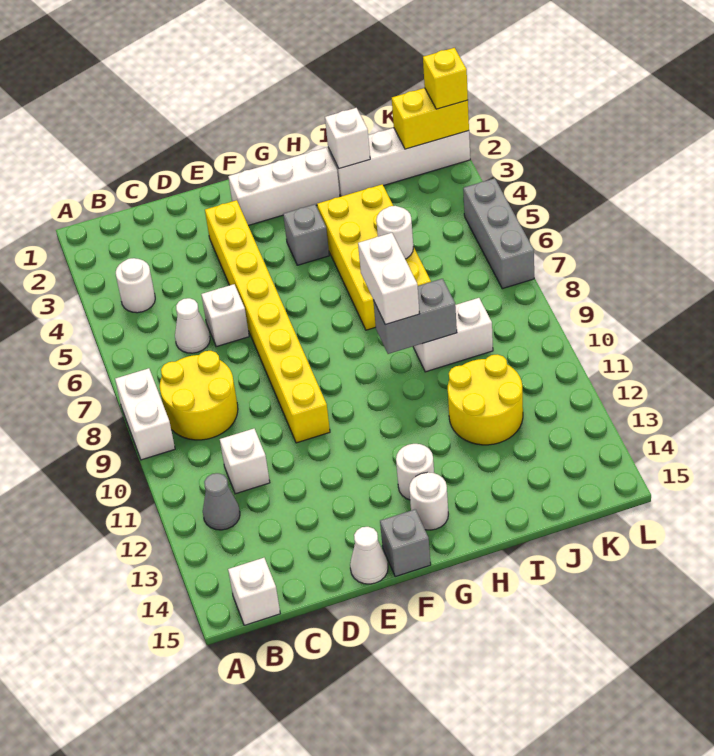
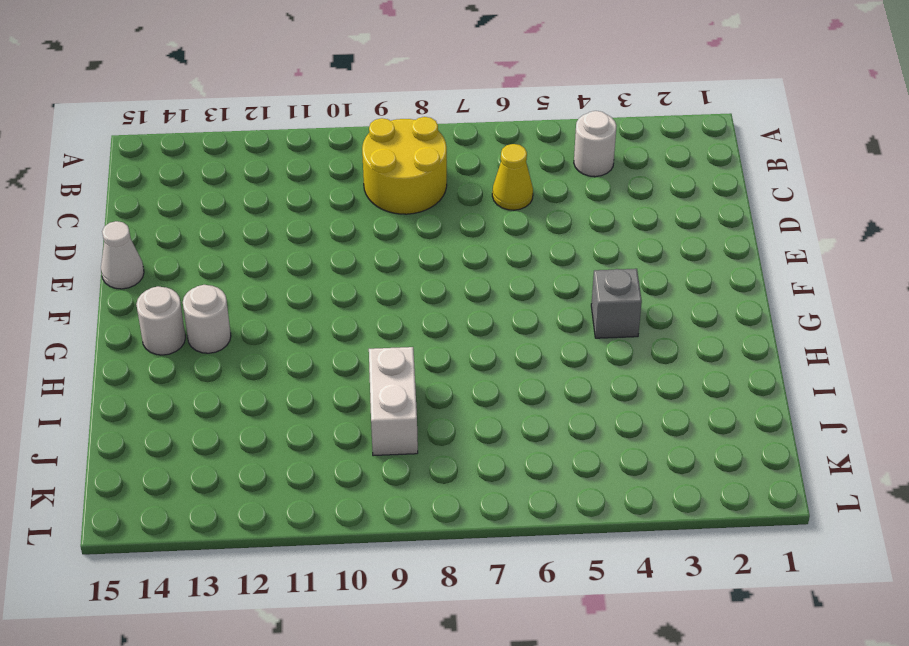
yellow 1x1 cone [492,144,533,210] -> white 1x1 cone [175,298,210,353]
none -> white 1x2 brick [115,368,175,460]
none -> grey 1x1 cone [203,473,240,530]
none -> white 1x1 brick [228,558,280,625]

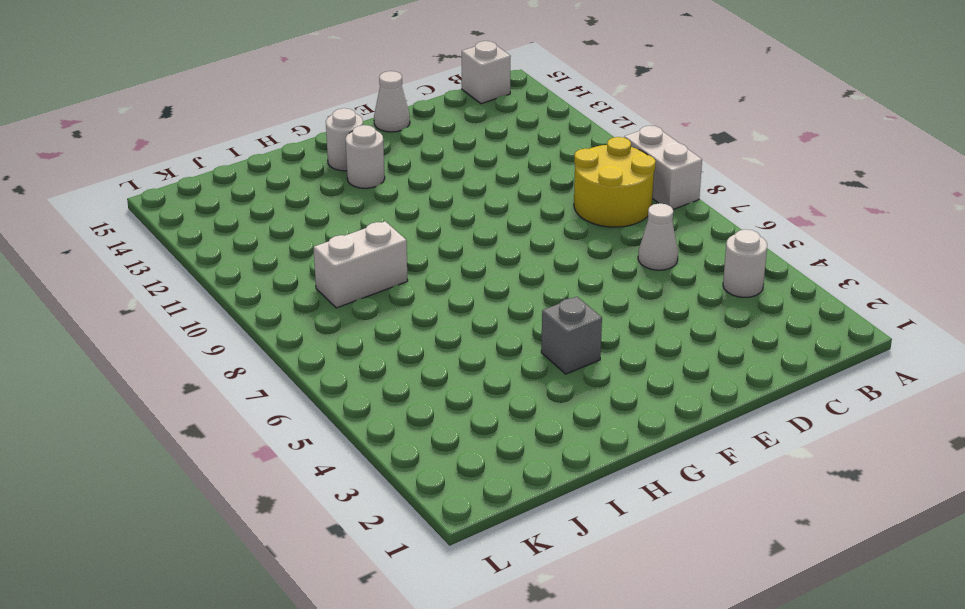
none -> grey 1x1 cone [203,473,240,530]
none -> white 1x1 brick [220,429,270,494]
none -> white 1x1 brick [201,284,249,347]

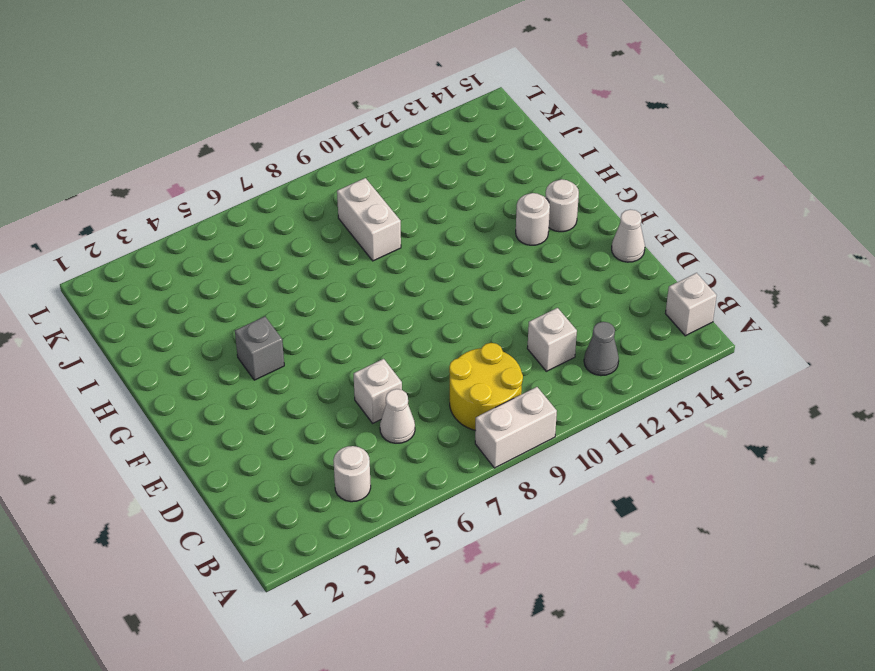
none -> yellow 1x8 brick [205,200,330,443]
none -> white 1x3 brick [228,148,340,226]
none -> grey 1x1 brick [380,509,431,577]

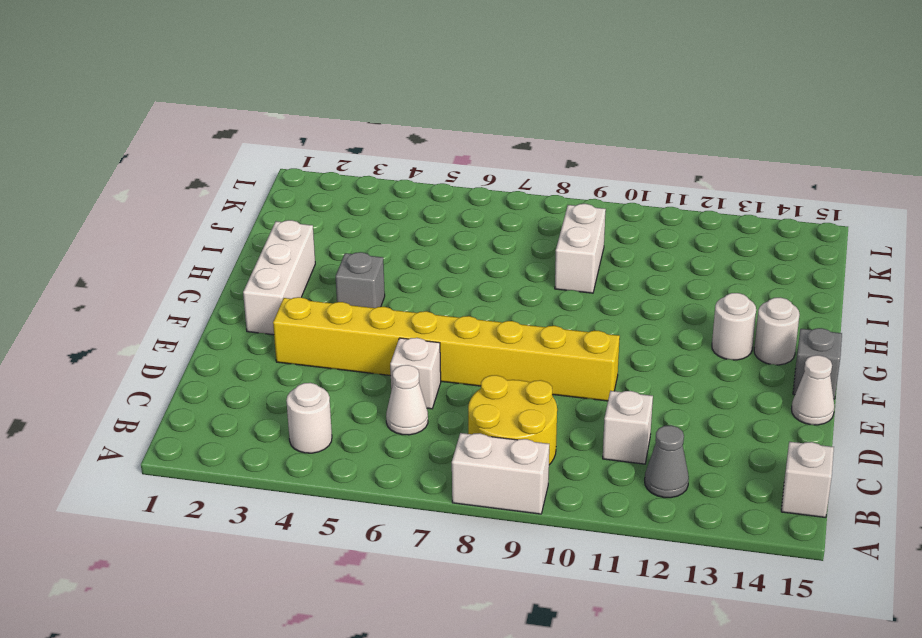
none -> yellow 2x4 brick [317,184,431,330]
none -> white 1x4 brick [328,128,470,196]
none -> yellow 2x2 round brick [448,354,523,445]

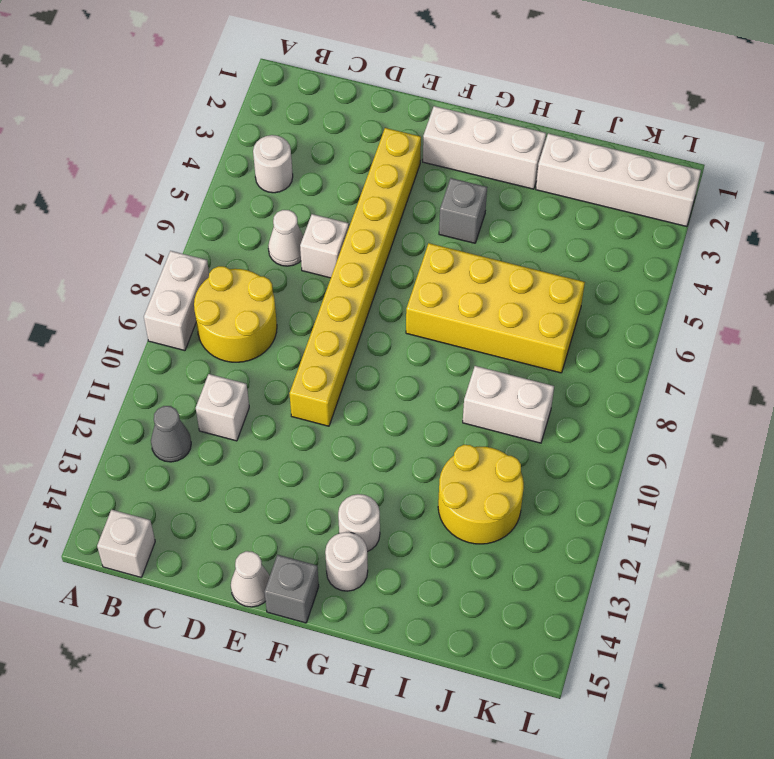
yellow 2x4 brick [406,243,585,373] -> yellow 2x4 brick turned to [317,184,431,330]
none -> grey 1x3 brick [463,178,534,289]
none -> grey 1x2 brick [373,279,457,354]
none -> white 1x1 brick [325,108,370,169]

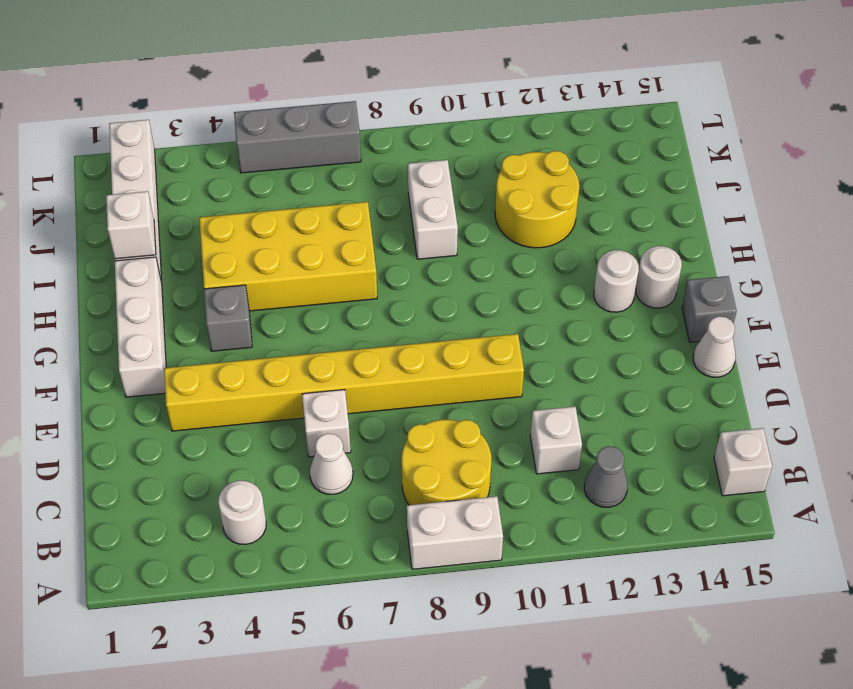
none -> grey 1x2 brick [373,279,457,354]
none -> white 1x1 round brick [376,206,413,259]
none -> yellow 1x2 brick [392,88,469,149]

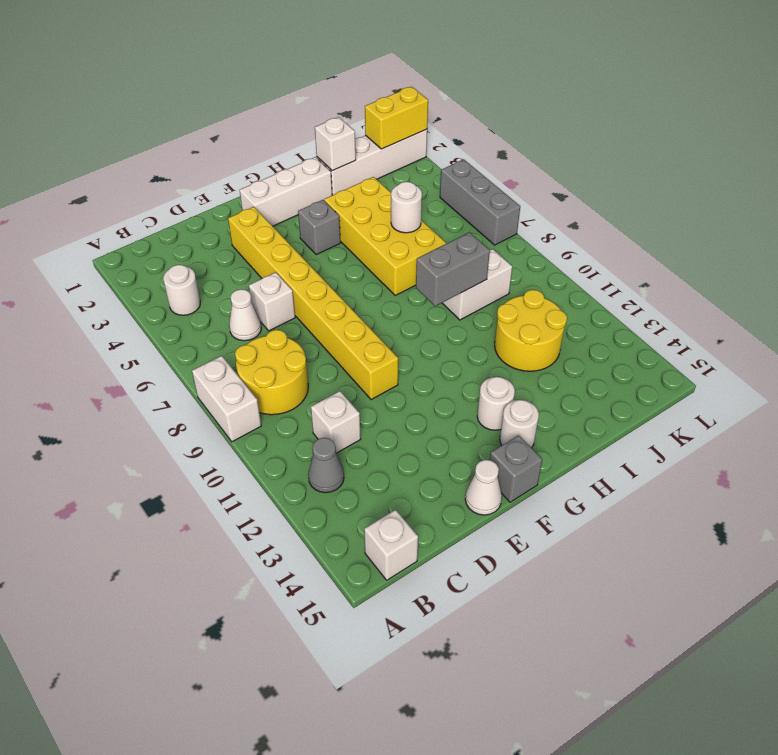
none -> white 1x2 brick [358,233,419,325]
none -> yellow 1x1 brick [423,48,468,109]

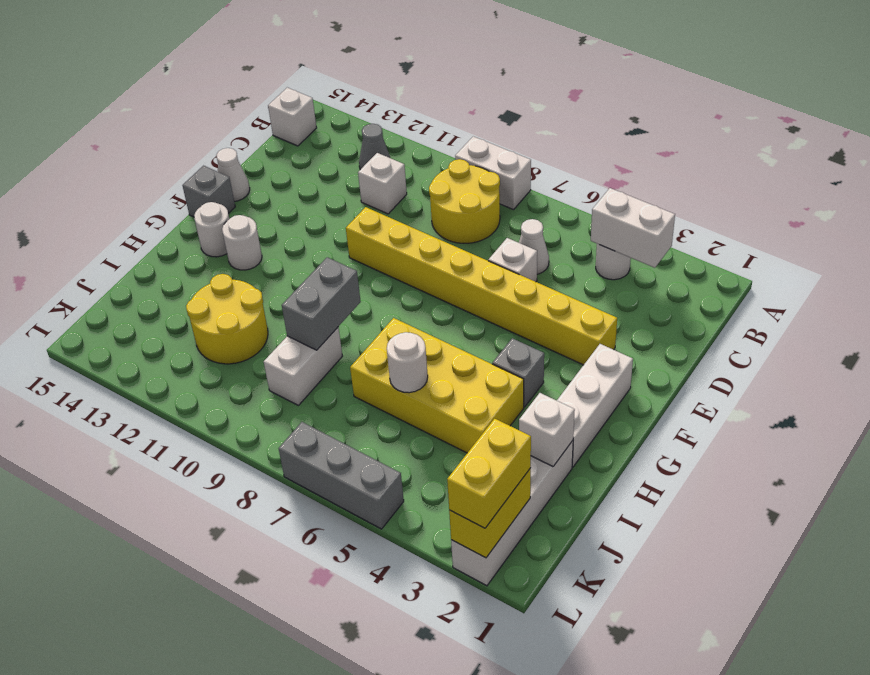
white 1x2 brick [591,188,675,268] -> white 1x2 brick moved to [358,233,419,325]
yellow 1x2 brick [447,419,531,528] -> yellow 1x1 brick [423,48,468,109]

